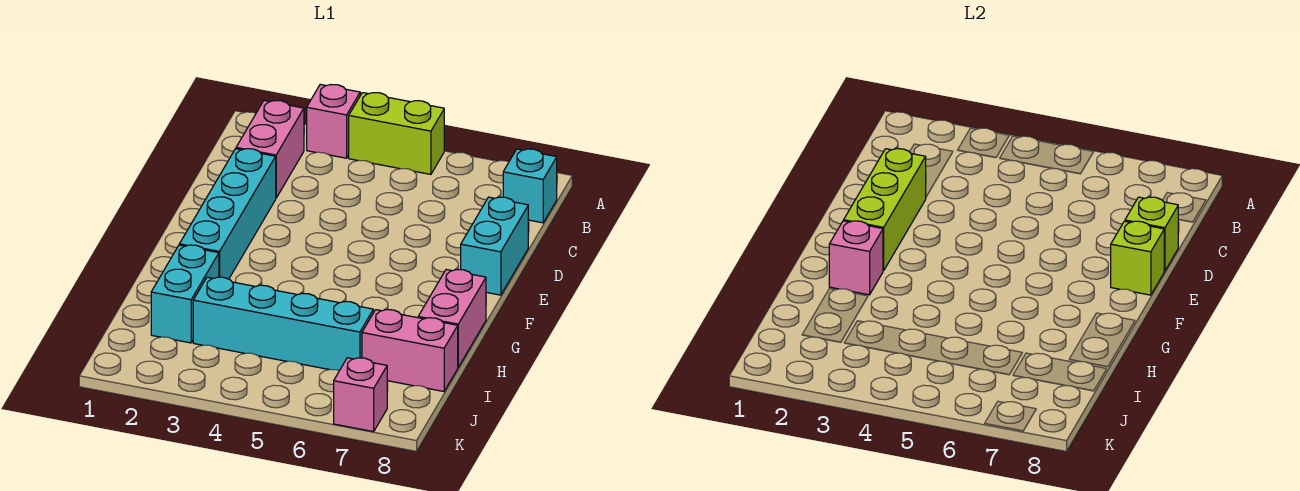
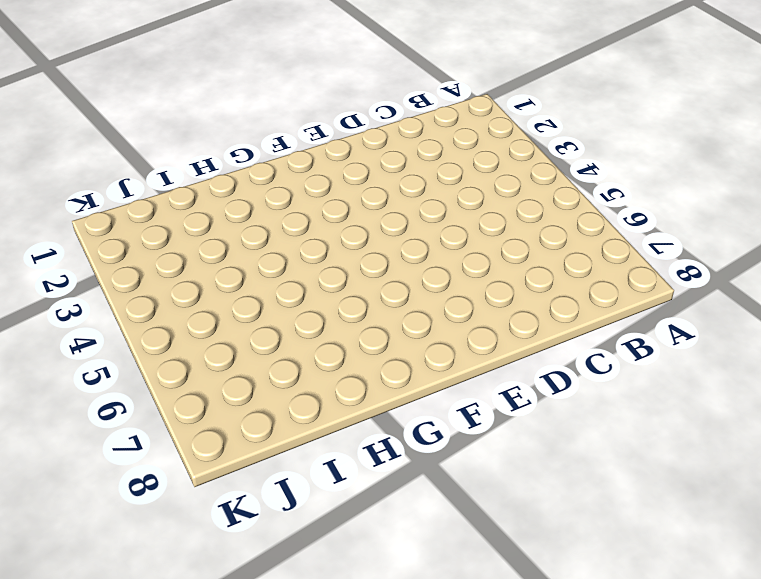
none -> pink 1x1 brick [307,84,360,158]
none -> lime 1x2 brick [349,93,444,174]
none -> pink 1x2 brick [236,101,304,198]

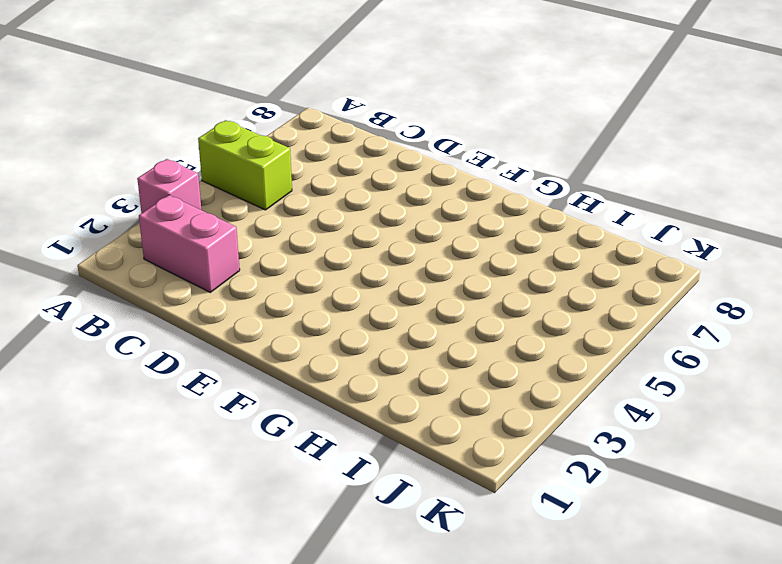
lime 1x2 brick [198,120,292,210] -> lime 1x2 brick turned to [349,93,444,174]
none -> cyan 1x1 brick [503,149,557,223]
none -> cyan 1x4 brick [179,149,276,279]
none -> cyan 1x2 brick [461,197,528,295]

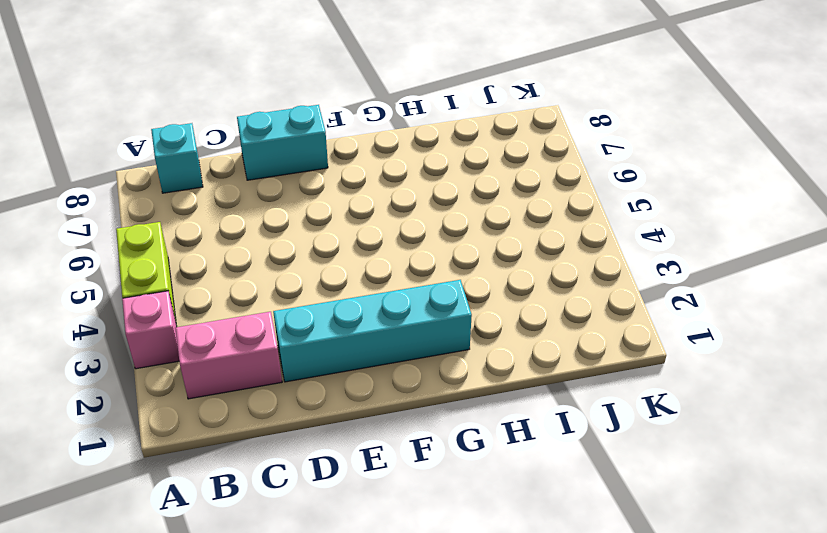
none -> pink 1x2 brick [418,270,486,367]
none -> cyan 1x2 brick [151,245,219,343]
none -> cyan 1x4 brick [193,277,373,371]

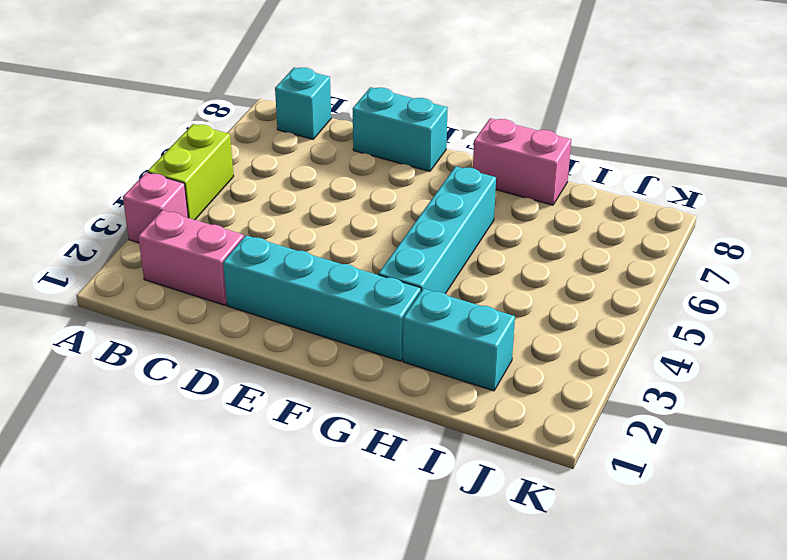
cyan 1x4 brick [378,166,496,294] -> cyan 1x4 brick moved to [193,277,373,371]
none -> pink 1x2 brick [362,310,458,391]
none -> pink 1x1 brick [334,358,387,432]
none -> lime 1x3 brick [844,149,926,271]

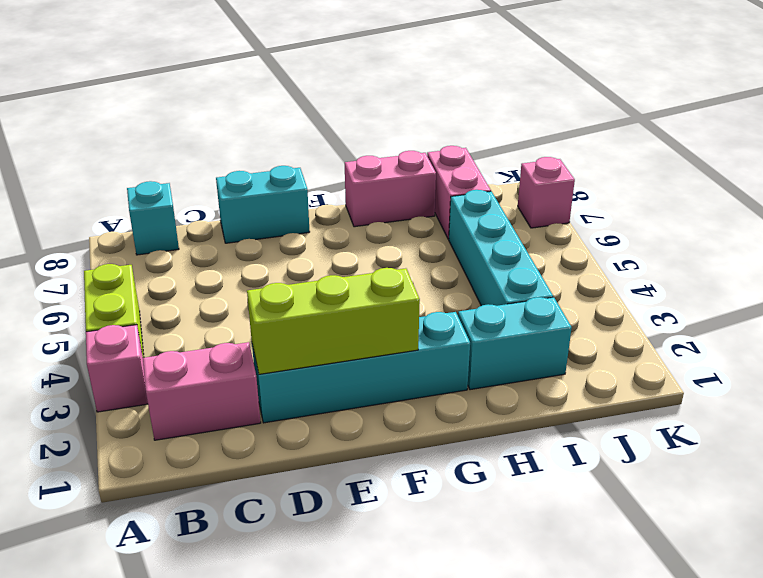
none -> lime 1x1 brick [1125,197,1179,271]
none -> lime 1x1 brick [1111,221,1164,295]
none -> pink 1x1 brick [829,221,883,295]

